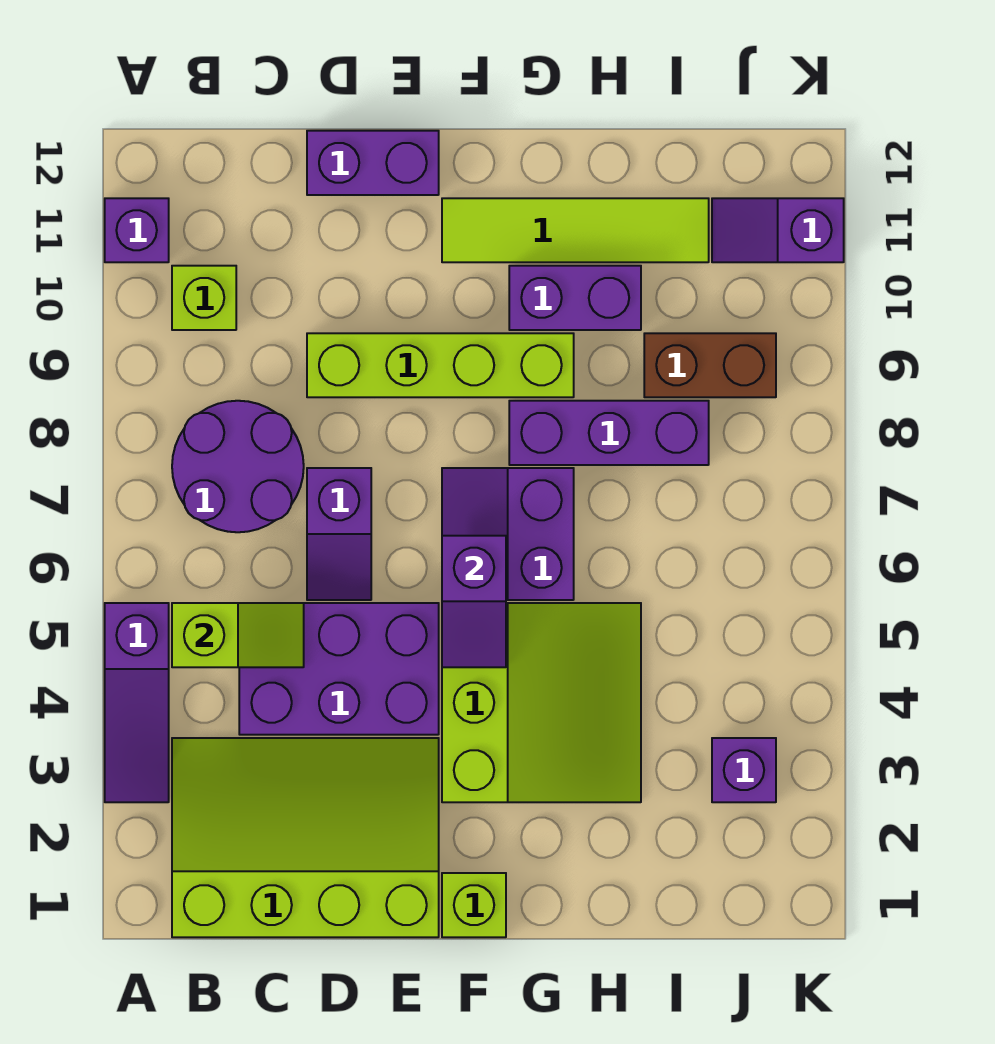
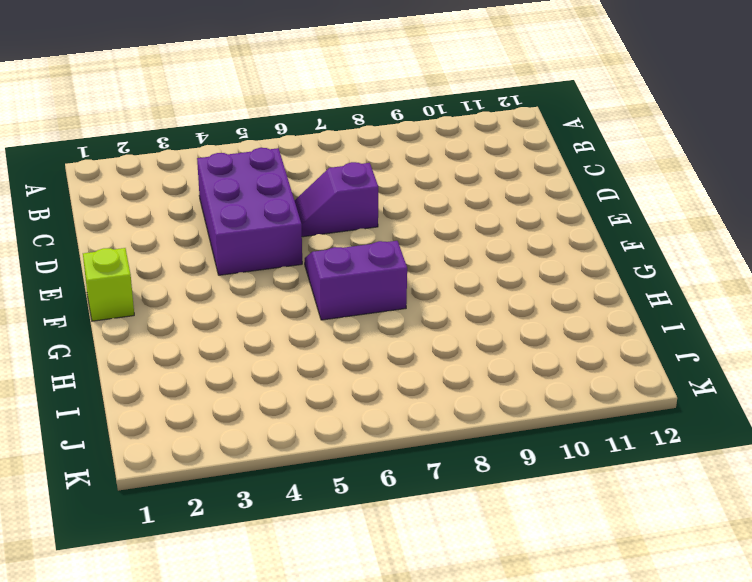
none -> purple 1x3 slope [105,603,169,802]
none -> purple 1x1 brick [105,198,169,262]
none -> lime 3x4 slope [172,738,439,937]

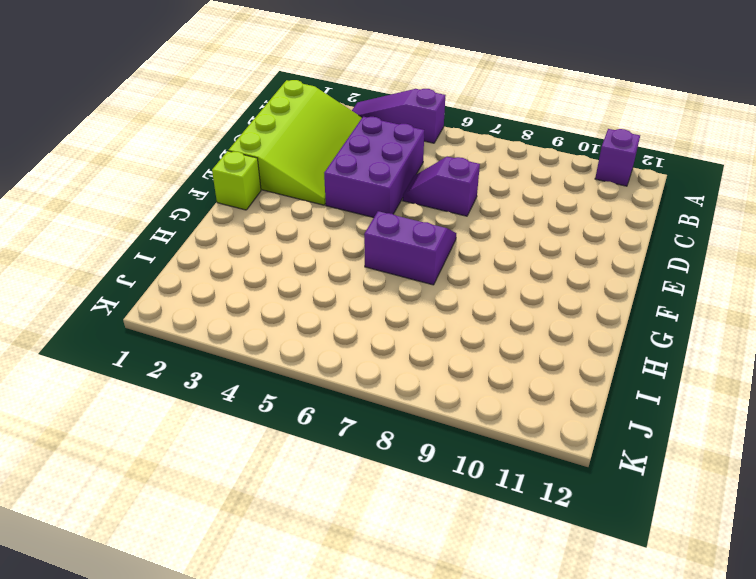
none -> purple 2x2 round brick [172,401,304,532]
none -> lime 1x1 brick [172,266,236,330]
none -> lime 1x4 brick [307,333,574,397]

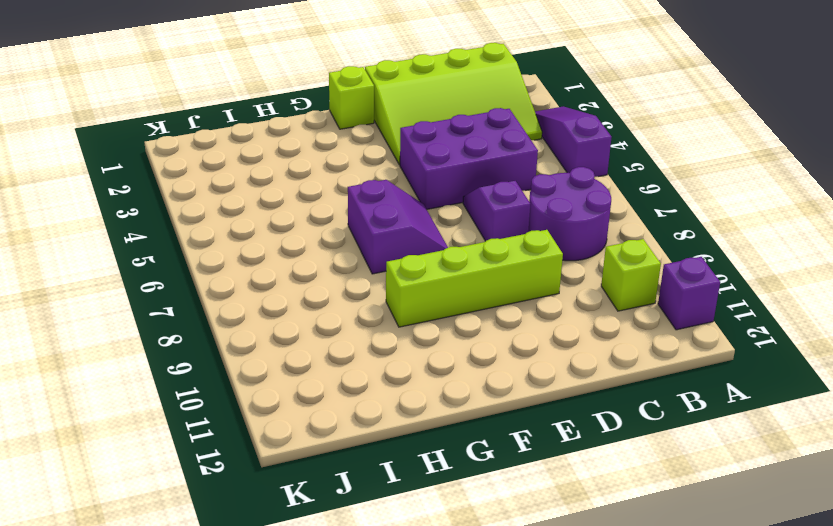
none -> purple 1x2 brick [307,131,439,195]
none -> lime 3x3 slope [442,603,641,802]
none -> lime 1x4 tile [442,198,709,262]

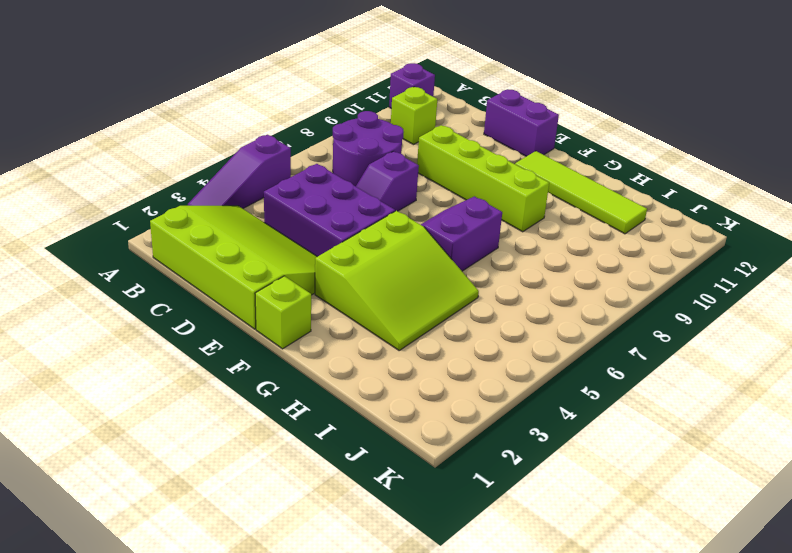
none -> purple 1x3 brick [509,401,709,465]
none -> purple 1x2 brick [509,266,641,330]
none -> brown 1x2 brick [644,333,776,397]

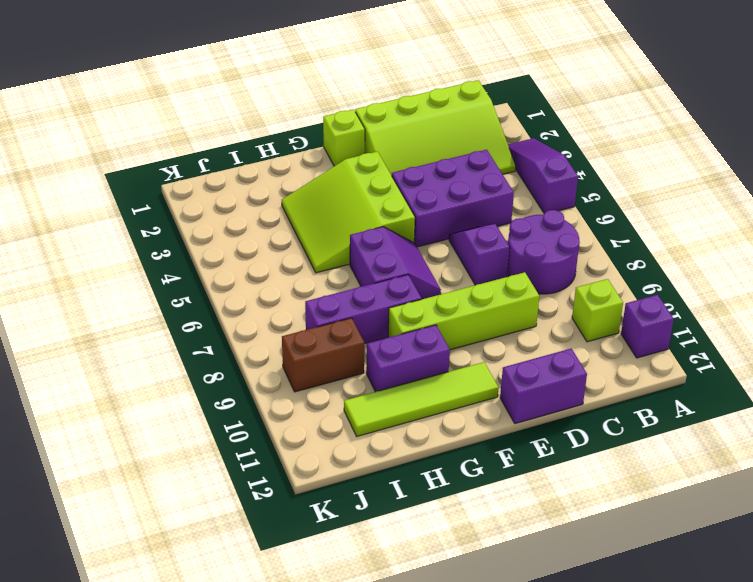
none -> purple 1x1 brick [712,738,776,802]
none -> purple 1x2 slope [712,198,844,262]
none -> lime 1x2 slope [172,603,304,667]

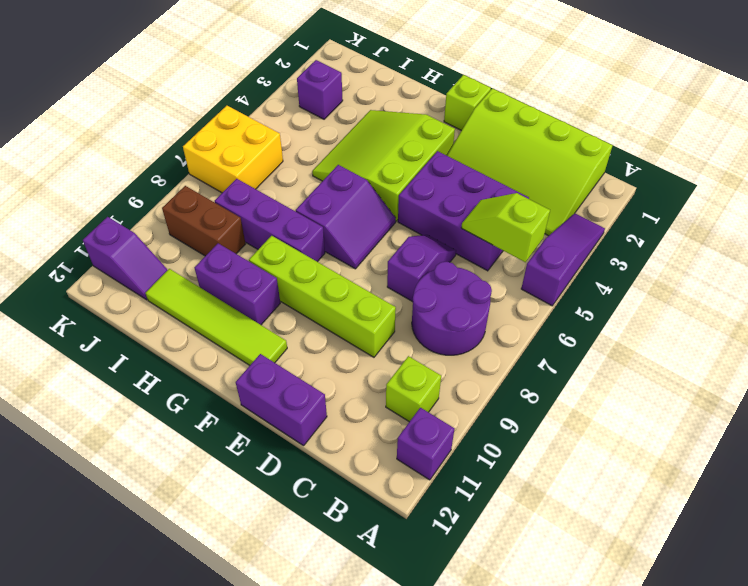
yellow 2x2 brick [183,106,283,193] -> none
none -> purple 1x2 slope [442,536,506,667]

